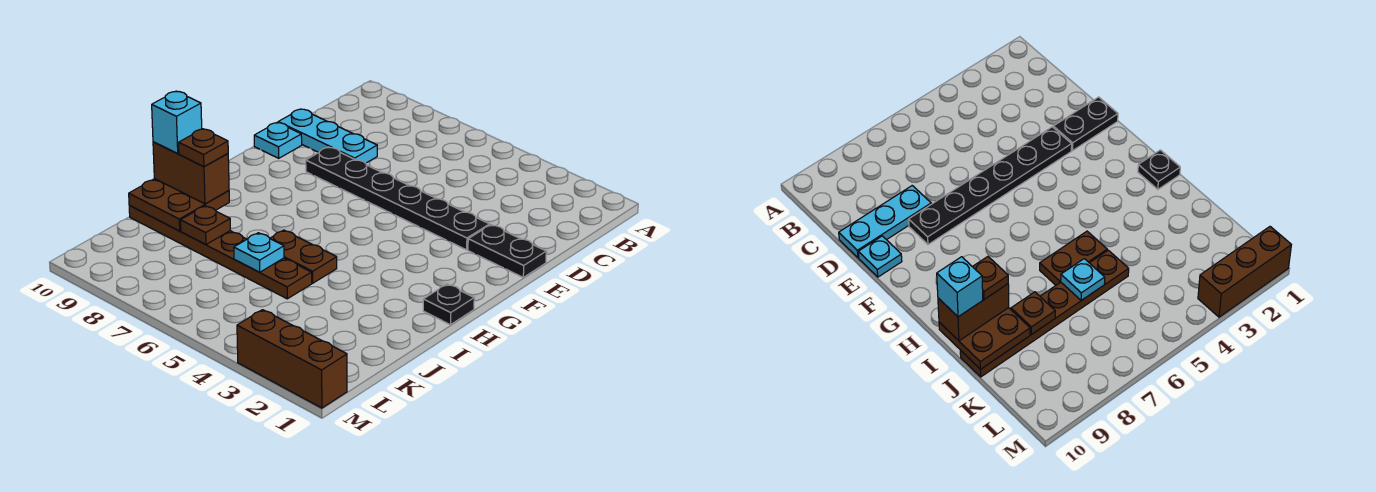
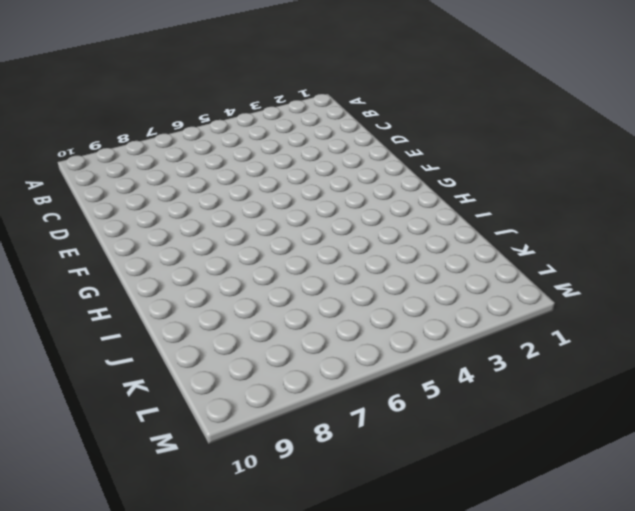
none -> cyan 1x3 plate [278,109,377,163]
none -> black 1x2 plate [468,225,546,277]
none -> black 1x6 plate [306,147,490,250]

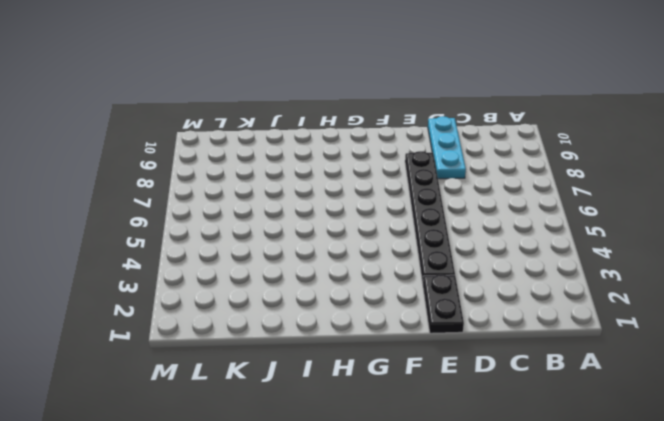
none -> cyan 1x1 plate [254,122,302,158]
none -> black 1x1 plate [423,284,474,325]
none -> brown 1x2 plate [270,230,337,283]

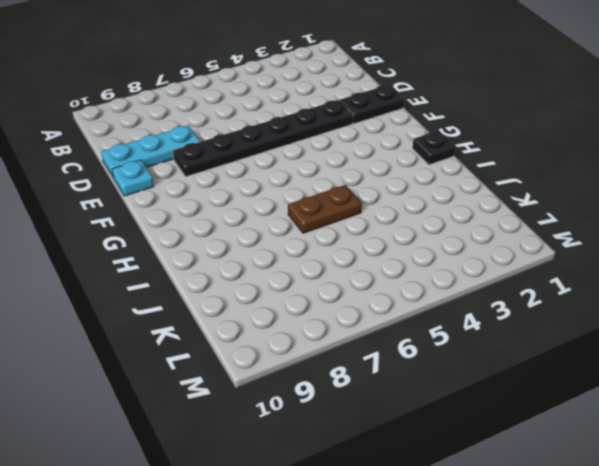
none -> brown 1x6 plate [129,206,312,299]
none -> brown 1x3 brick [237,310,347,408]
none -> brown 2x2 plate [129,179,229,231]

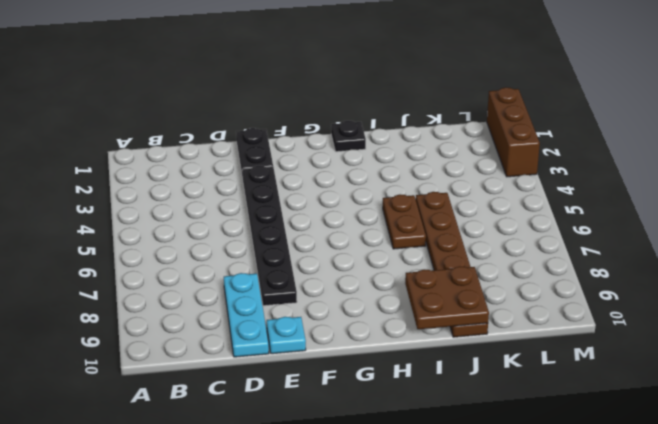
none -> cyan 1x1 plate [234,233,284,272]
none -> brown 1x1 plate [181,206,230,245]
none -> brown 1x2 brick [153,142,229,204]

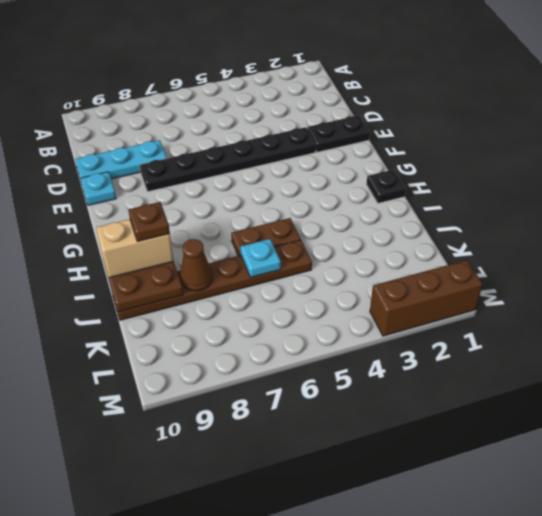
tan 1x2 brick [96,219,174,278] -> brown 1x2 brick [153,142,229,204]
brown 1x1 cone [180,239,213,291] -> brown 1x1 plate [181,206,230,245]
none -> cyan 1x1 brick [152,91,202,154]

